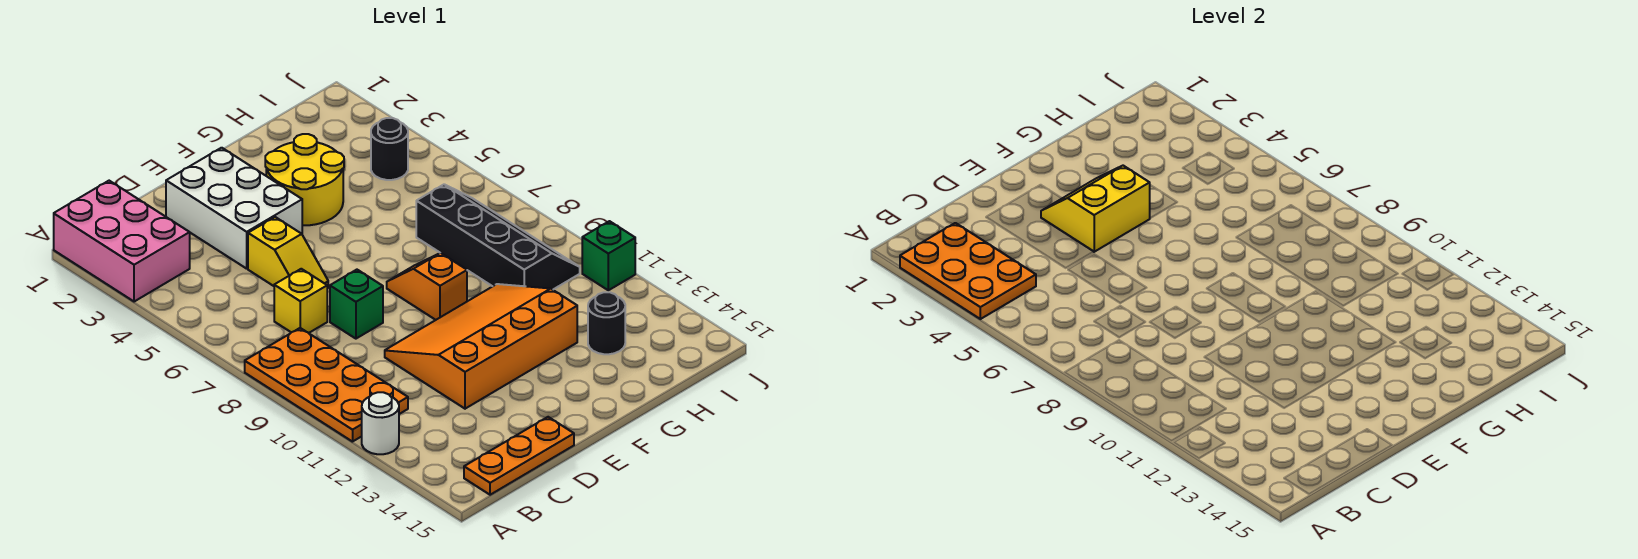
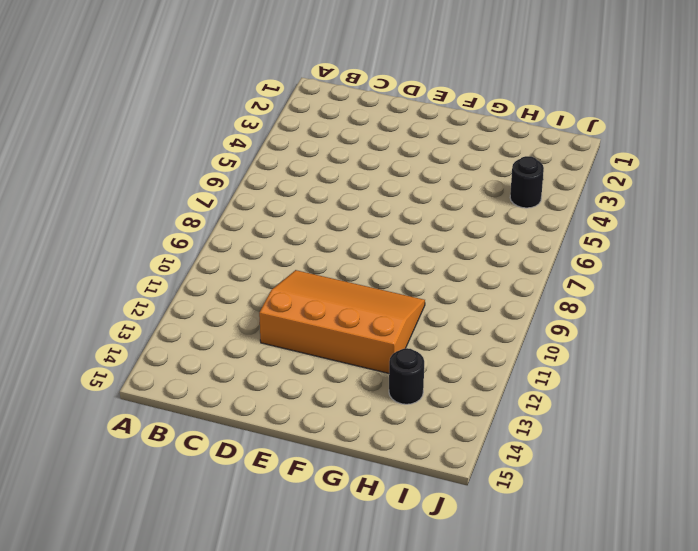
none -> pink 2x3 brick [54,181,190,302]
none -> orange 2x4 plate [245,328,408,442]
none -> white 1x1 round brick [362,392,399,454]

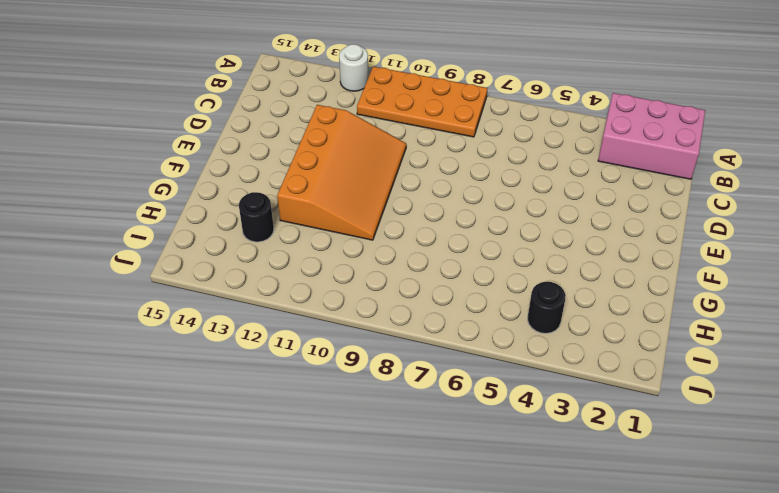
none -> orange 1x3 plate [464,417,574,495]
none -> yellow 1x1 brick [274,269,327,333]
none -> white 2x3 brick [166,148,302,269]

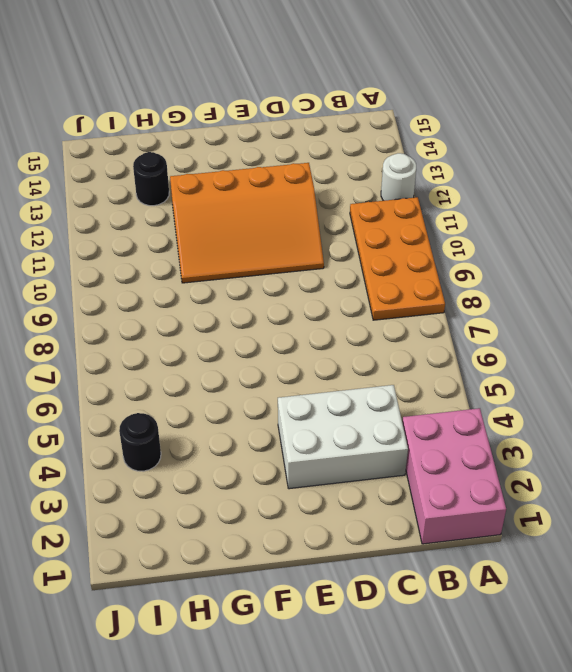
white 2x3 brick [278,385,408,489] -> white 2x3 brick turned to [166,148,302,269]
none -> orange 1x3 plate [464,417,574,495]
none -> yellow 1x1 brick [274,269,327,333]
none -> yellow 1x2 slope [248,217,328,288]

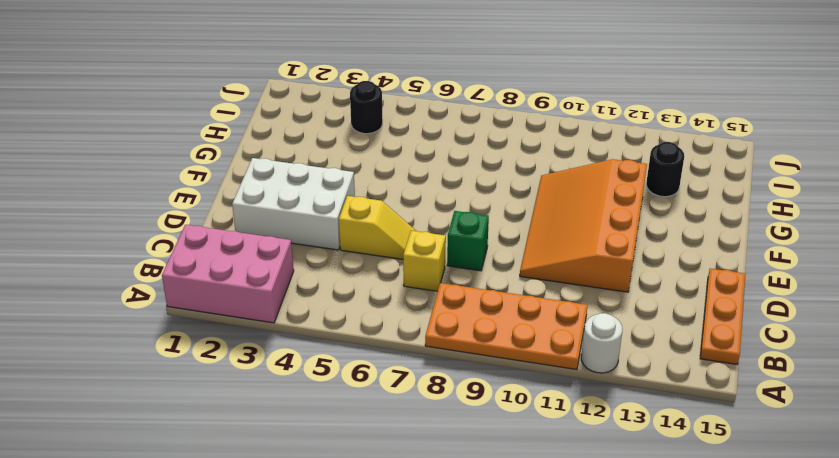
none -> yellow 2x2 round brick [265,134,344,225]
none -> orange 1x2 slope [387,253,467,320]
none -> black 2x4 slope [416,184,580,290]

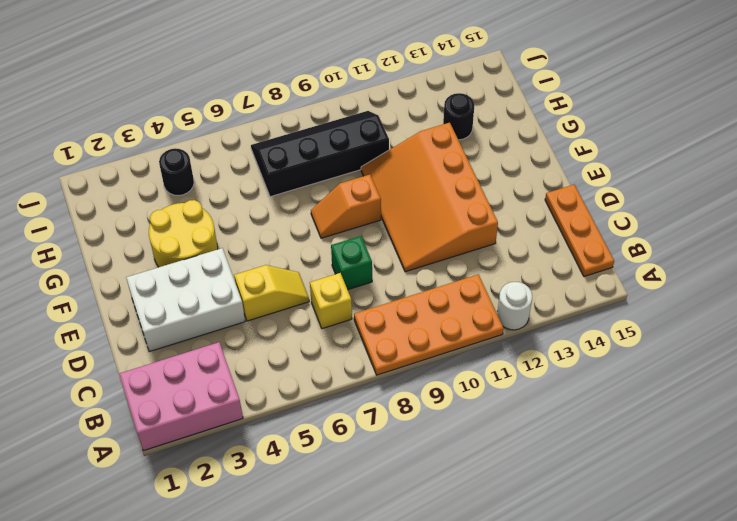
none -> green 1x1 brick [582,221,635,290]
none -> orange 2x3 plate [900,223,1036,319]
none -> yellow 2x2 slope [1041,166,1150,252]

